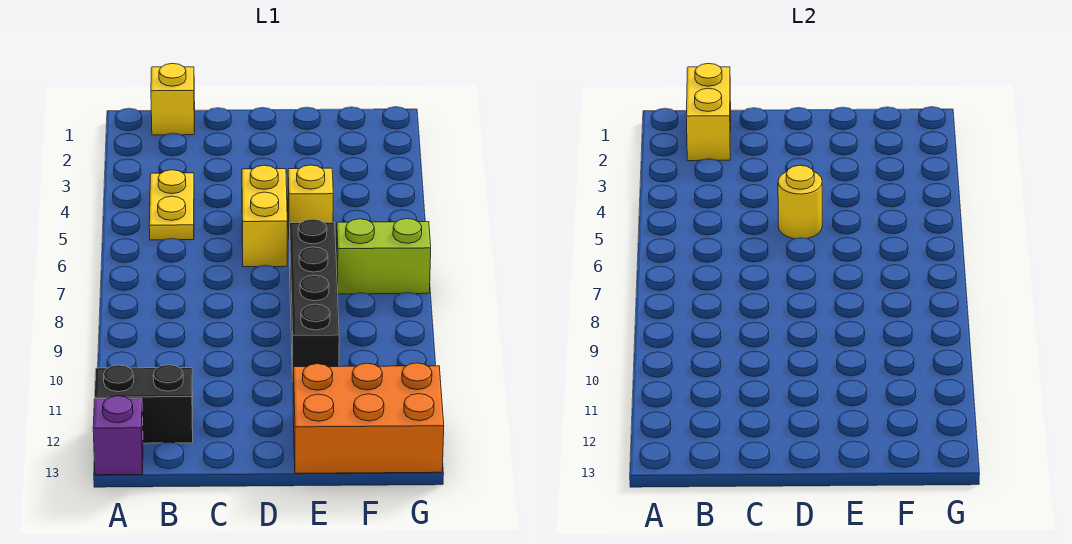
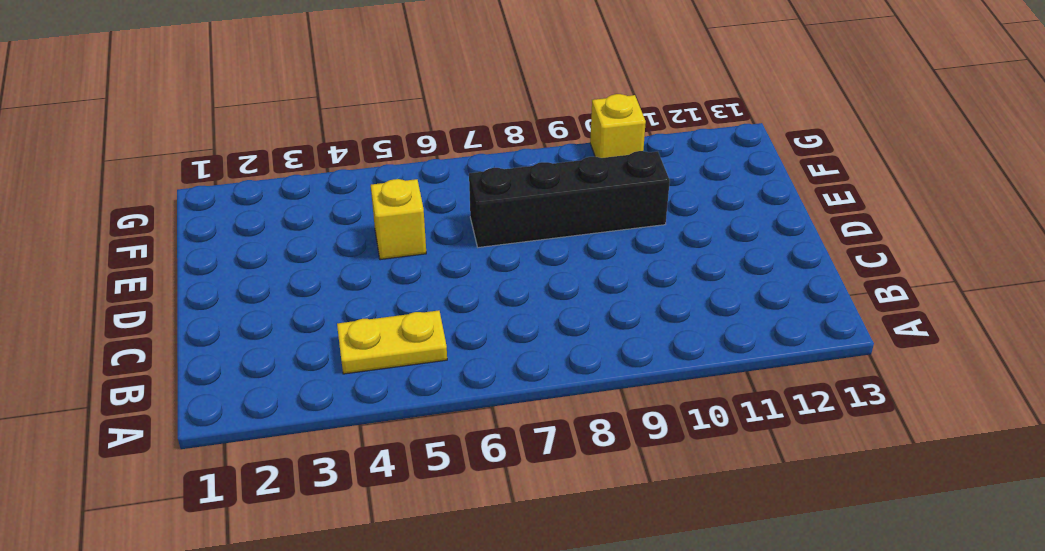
yellow 1x1 brick [590,94,646,158] -> yellow 1x1 brick moved to [151,63,195,135]
none -> black 1x2 brick [95,365,193,443]
none -> purple 1x1 brick [93,396,143,475]

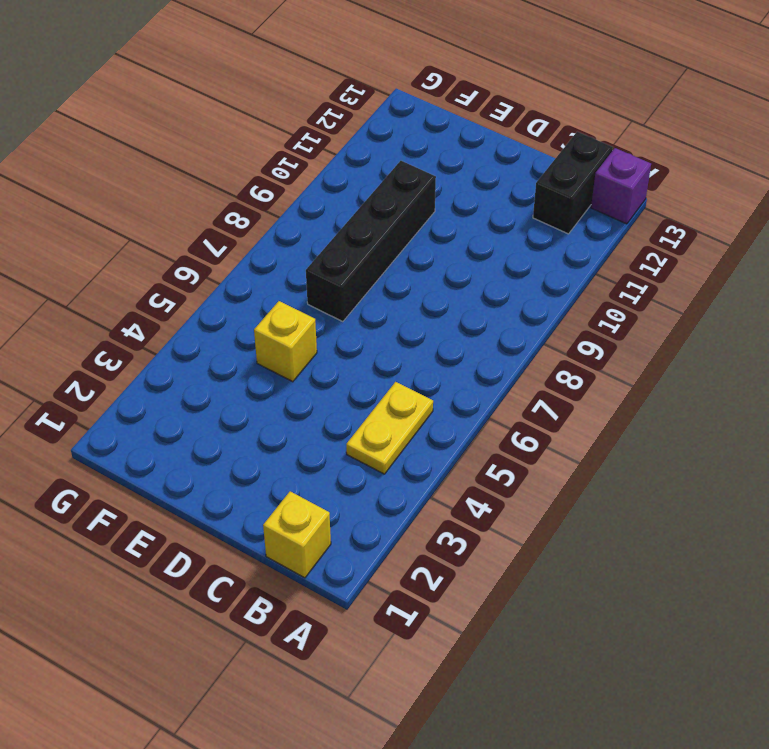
black 1x2 brick [533,132,613,234] -> black 1x2 brick turned to [95,365,193,443]
none -> yellow 1x2 brick [242,165,287,267]
none -> orange 2x3 brick [293,363,444,473]

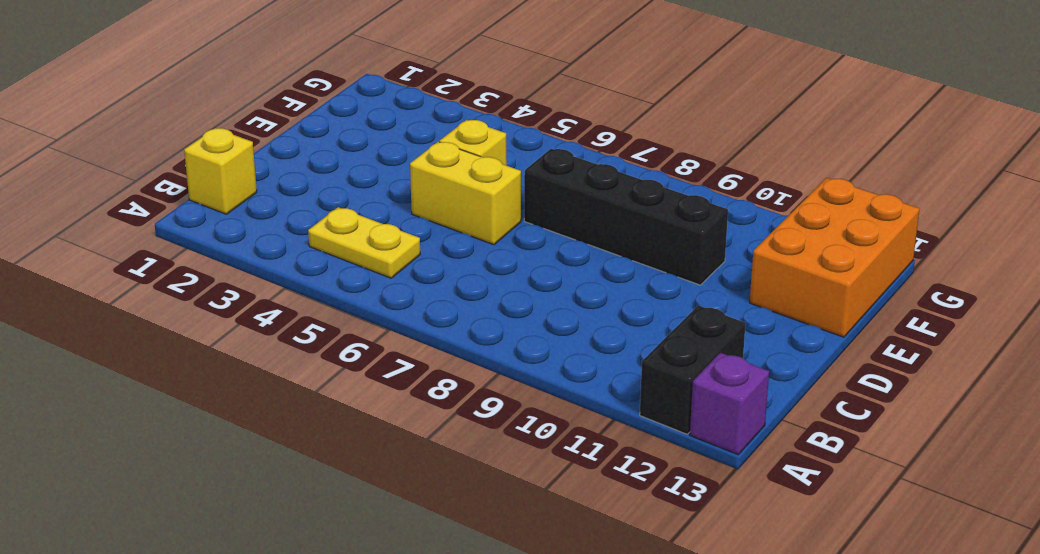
none -> lime 1x2 brick [336,219,431,294]
none -> yellow 1x2 brick [686,63,731,161]

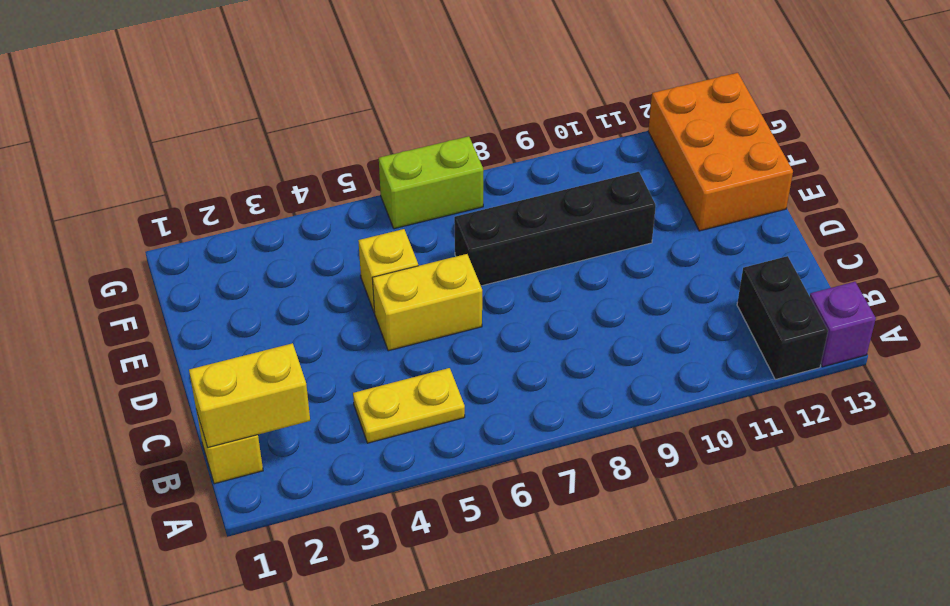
lime 1x2 brick [379,136,483,229] -> lime 1x2 brick turned to [336,219,431,294]
none -> yellow 1x1 round brick [778,165,822,239]

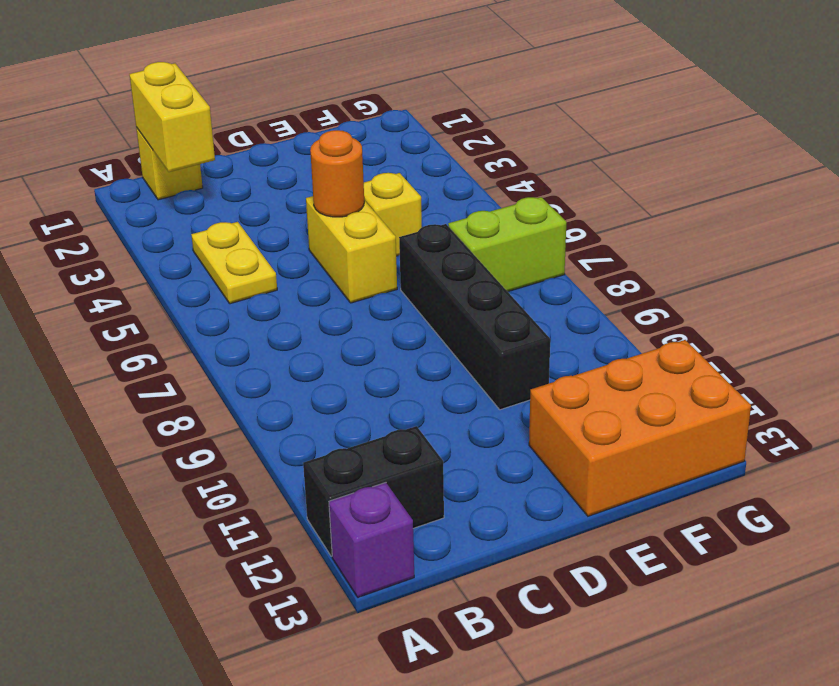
orange 1x1 round brick [310,130,364,217] -> yellow 1x1 round brick [778,165,822,239]

